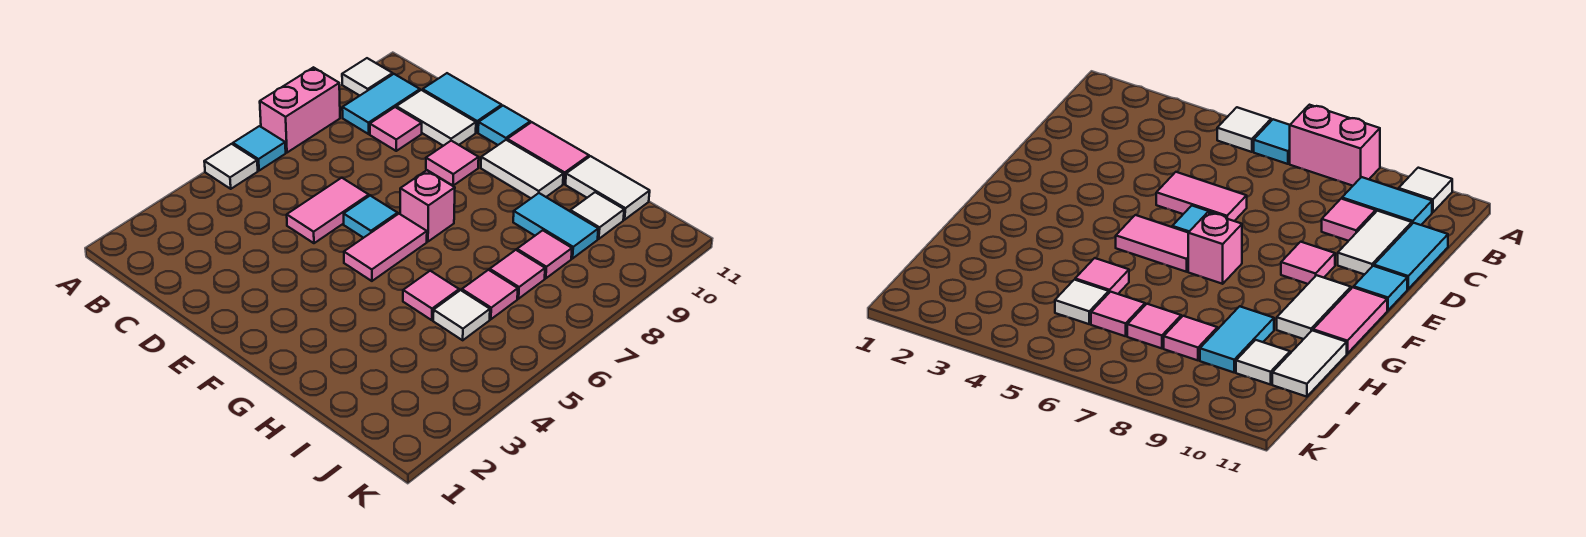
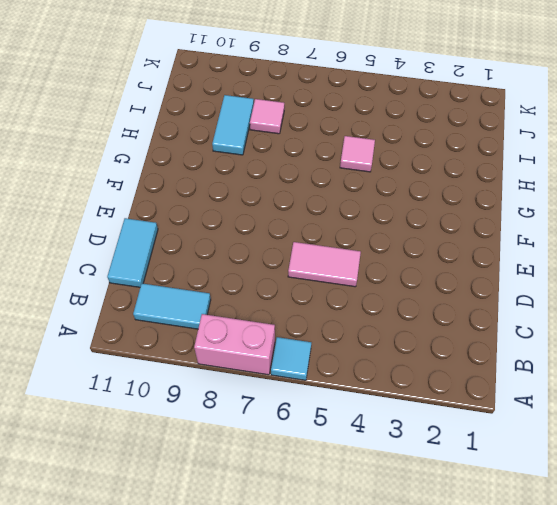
none -> white 1x1 tile [204,144,258,189]
none -> white 1x1 tile [342,58,393,96]
none -> pink 1x1 tile [370,107,422,151]

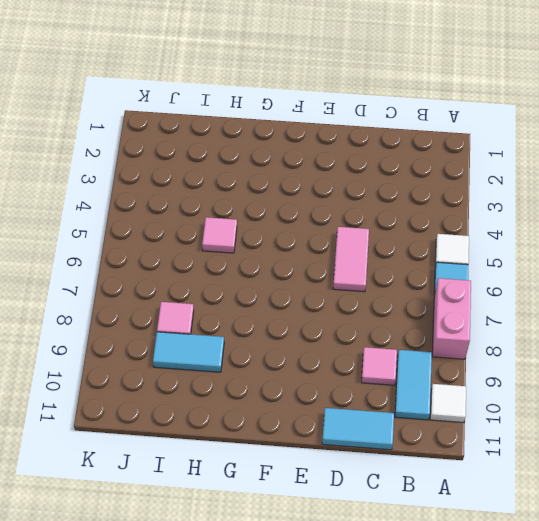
none -> white 1x2 tile [396,90,476,146]
none -> cyan 1x1 tile [344,195,398,238]
none -> pink 1x1 tile [426,141,479,186]

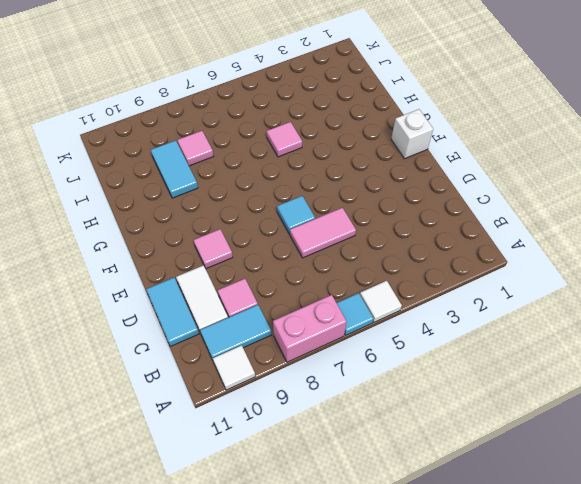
white 1x1 brick [391,109,433,159] -> none
none -> cyan 1x1 tile [478,106,530,145]
none -> pink 1x2 tile [344,214,427,281]
none -> pink 1x1 brick [400,170,455,241]

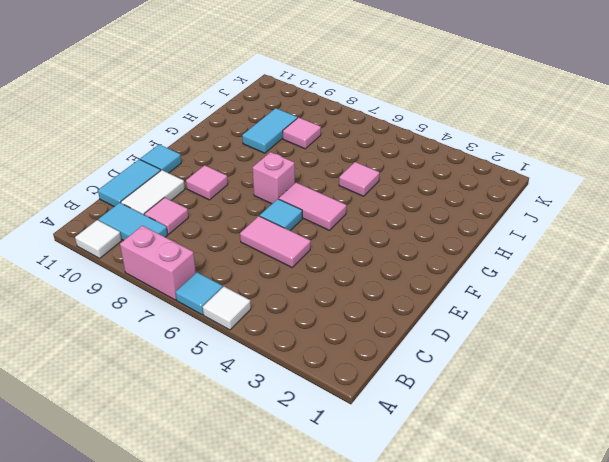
none -> white 1x2 tile [481,140,563,198]
none -> pink 1x2 tile [507,122,589,184]
none -> white 1x2 tile [565,156,650,220]

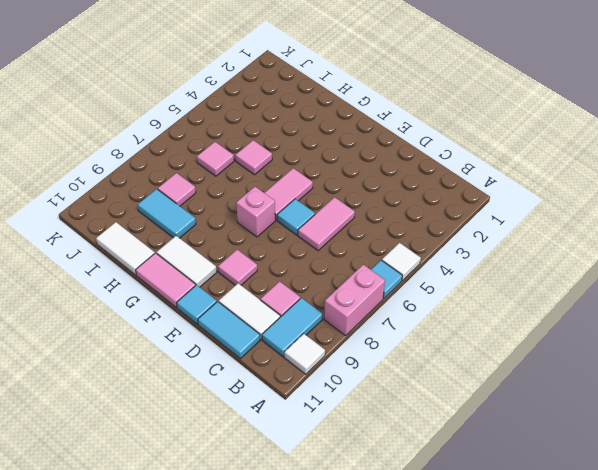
none -> white 1x1 tile [433,290,490,340]
none -> pink 1x1 tile [490,250,545,299]
none -> white 1x1 tile [570,192,624,239]

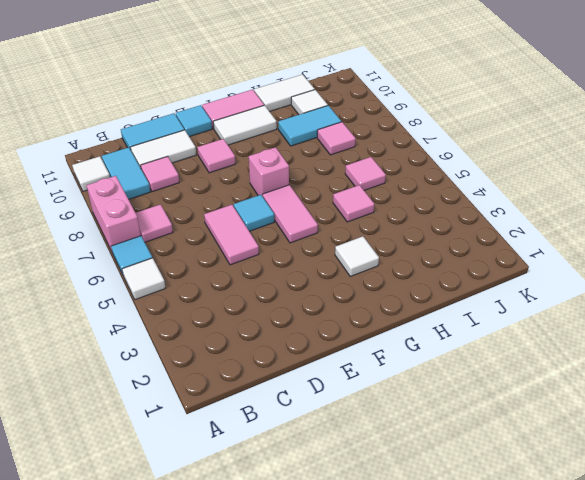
pink 1x1 tile [136,204,173,242] -> pink 1x1 tile moved to [490,250,545,299]
white 1x1 tile [335,236,379,276] -> white 1x1 tile moved to [433,290,490,340]

